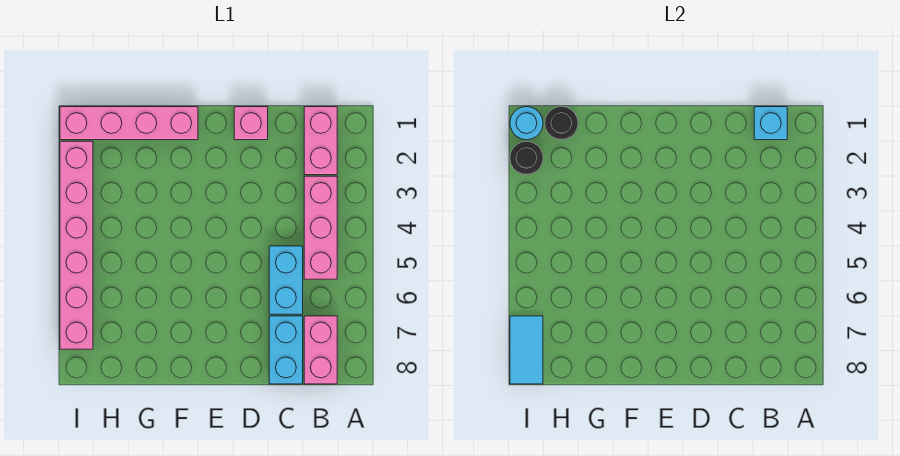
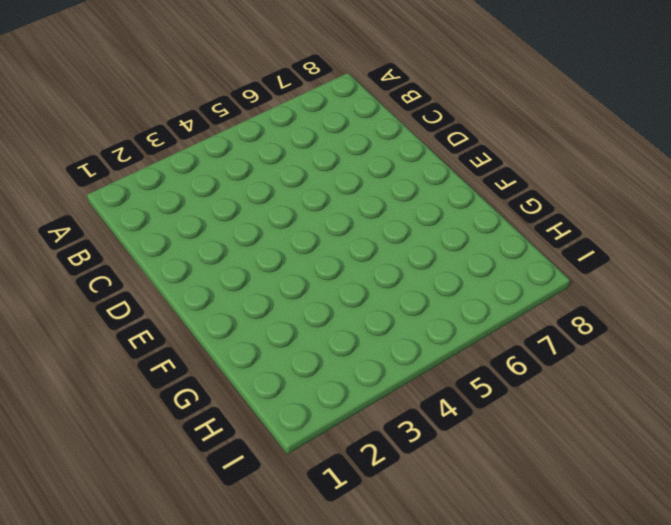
none -> pink 1x2 brick [304,107,337,175]
none -> pink 1x3 brick [304,176,337,279]
none -> pink 1x2 brick [304,316,337,384]

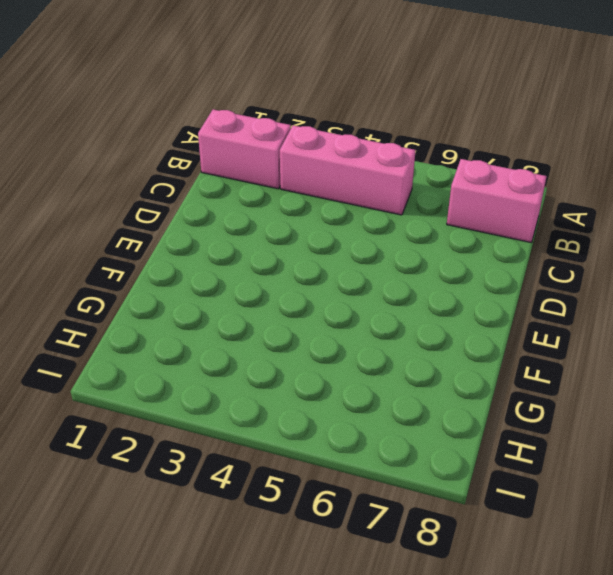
none -> cyan 1x2 brick [269,246,303,314]
none -> cyan 1x2 brick [269,316,303,384]
none -> pink 1x1 brick [234,107,268,140]

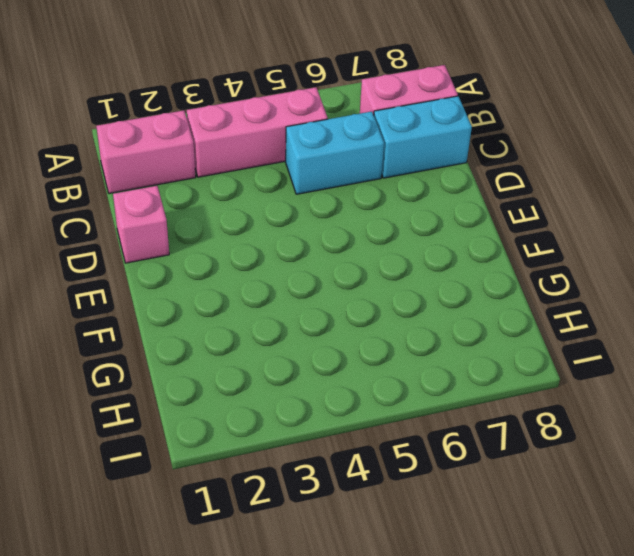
none -> pink 1x4 brick [60,107,198,140]
none -> pink 1x6 brick [60,141,93,349]
none -> cyan 1x1 brick [754,107,787,140]

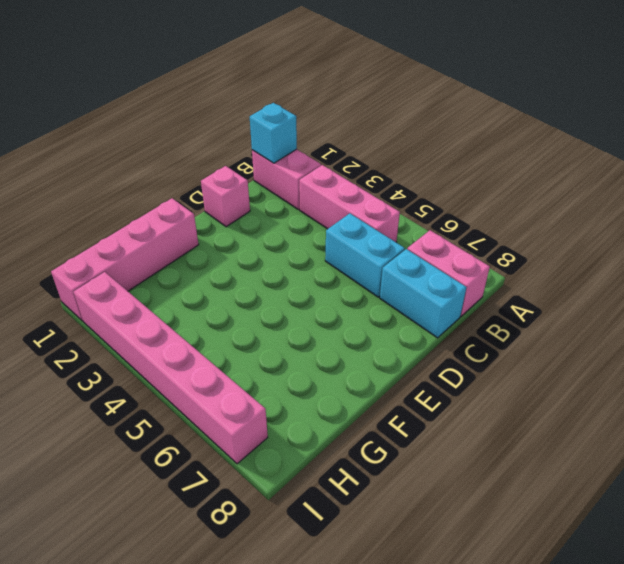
none -> black 1x1 round brick [545,107,578,140]
none -> cyan 1x1 round brick [510,107,543,140]
none -> black 1x1 round brick [510,141,543,175]

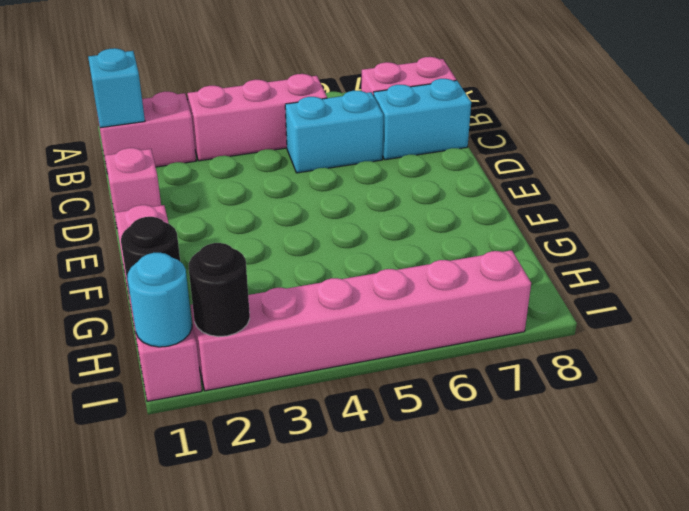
none -> cyan 1x2 tile [510,316,543,384]

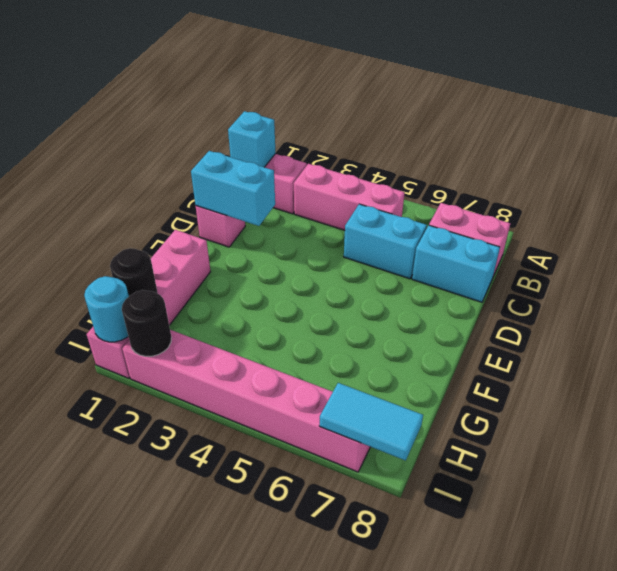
cyan 1x2 brick [191,151,275,226] -> none

